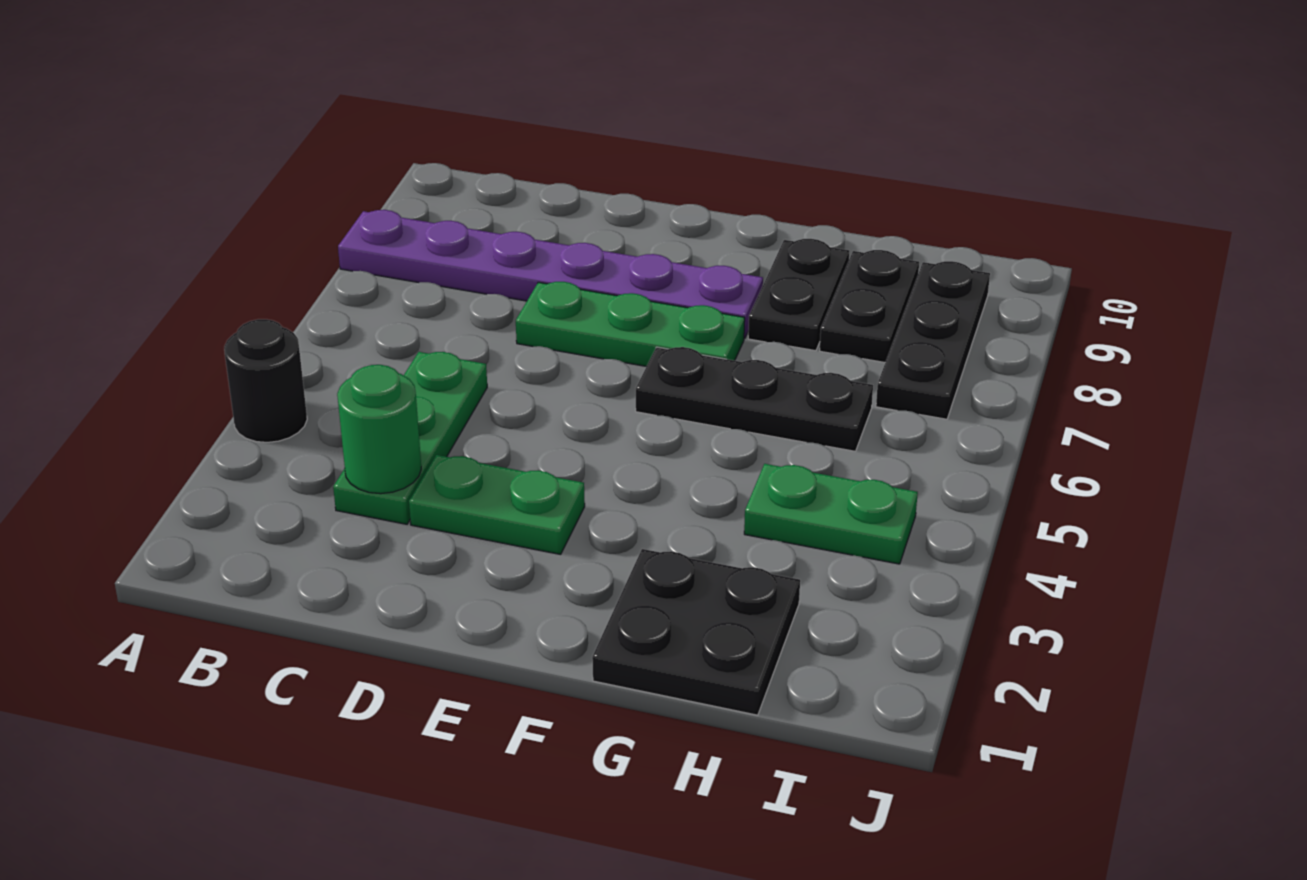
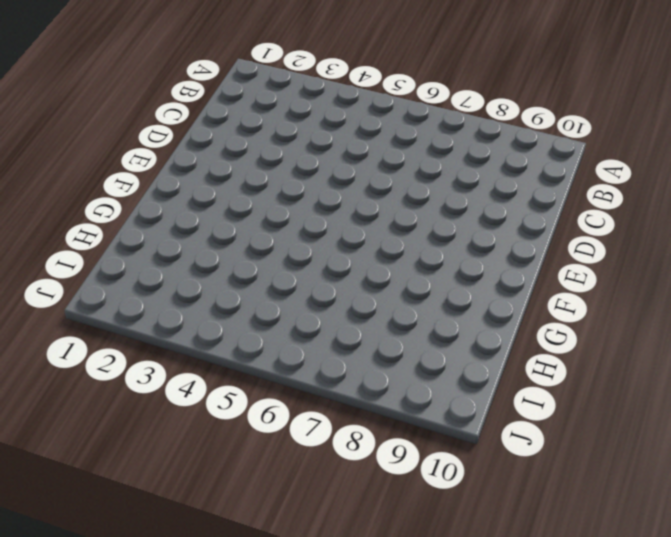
none -> black 1x1 round brick [224,319,307,442]
none -> purple 1x6 plate [338,210,763,338]
none -> green 1x3 plate [333,352,487,524]

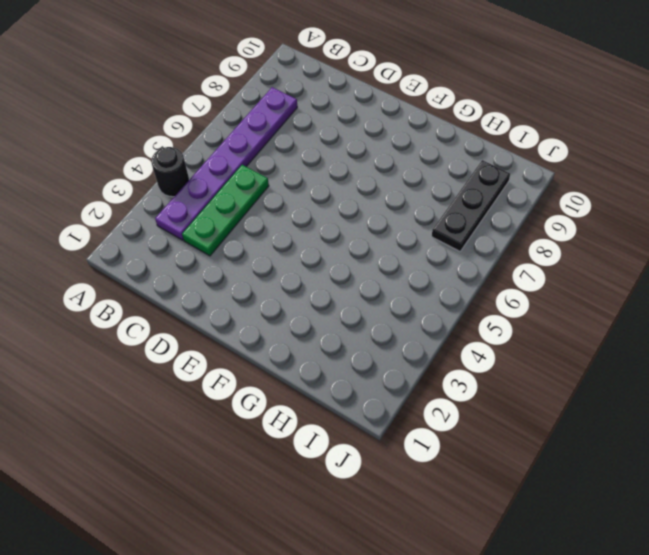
purple 1x6 plate [155,87,297,240] -> purple 1x6 plate turned to [338,210,763,338]
none -> green 1x2 plate [409,455,585,554]
none -> green 1x3 plate [516,282,745,366]
none -> black 1x3 plate [636,347,873,451]

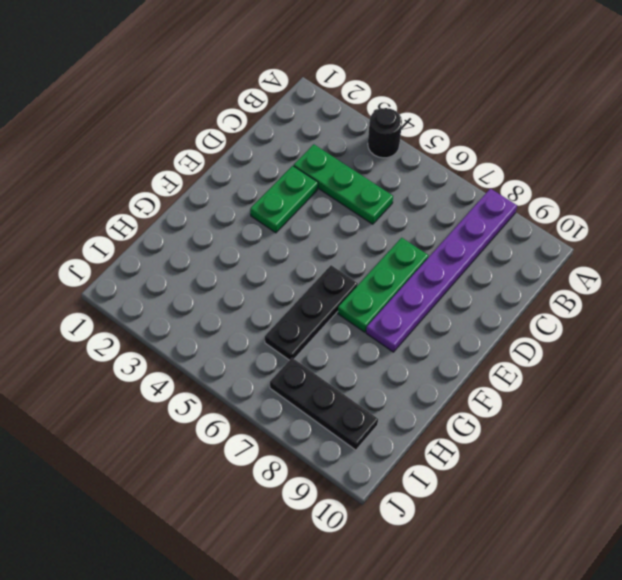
none -> black 2x2 plate [592,549,800,715]
none -> black 1x2 plate [748,239,849,351]
none -> green 1x2 plate [744,464,918,564]

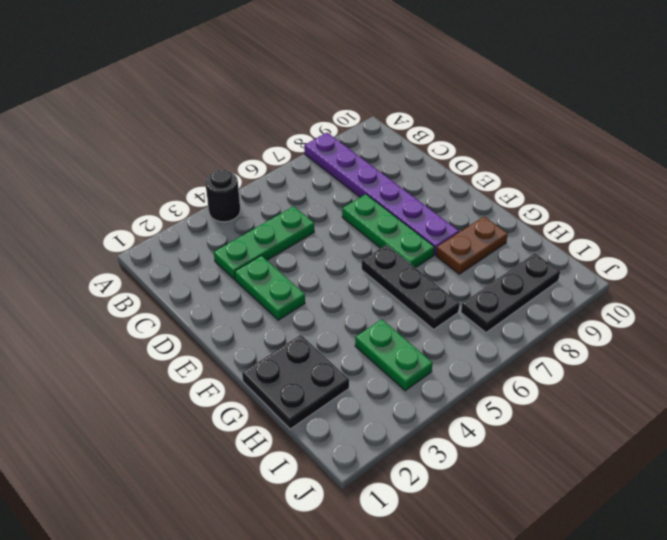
brown 1x2 plate [436,217,508,274] -> black 1x2 plate [748,239,849,351]
none -> black 1x2 plate [820,250,919,362]
none -> green 1x1 round brick [337,365,421,494]

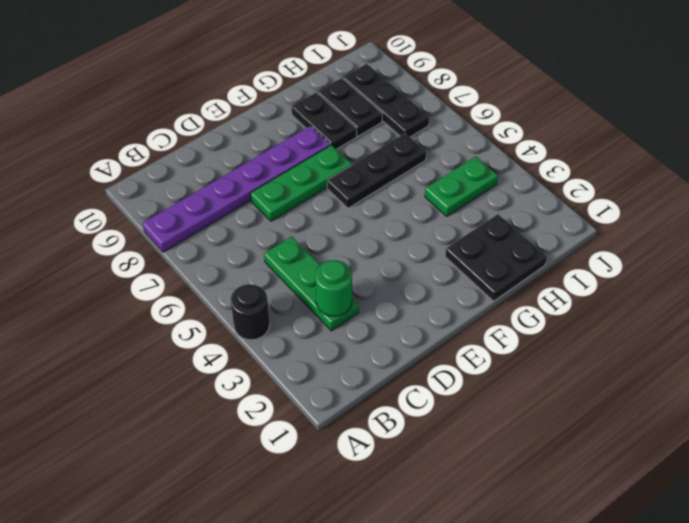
none -> green 1x2 plate [409,455,585,554]

